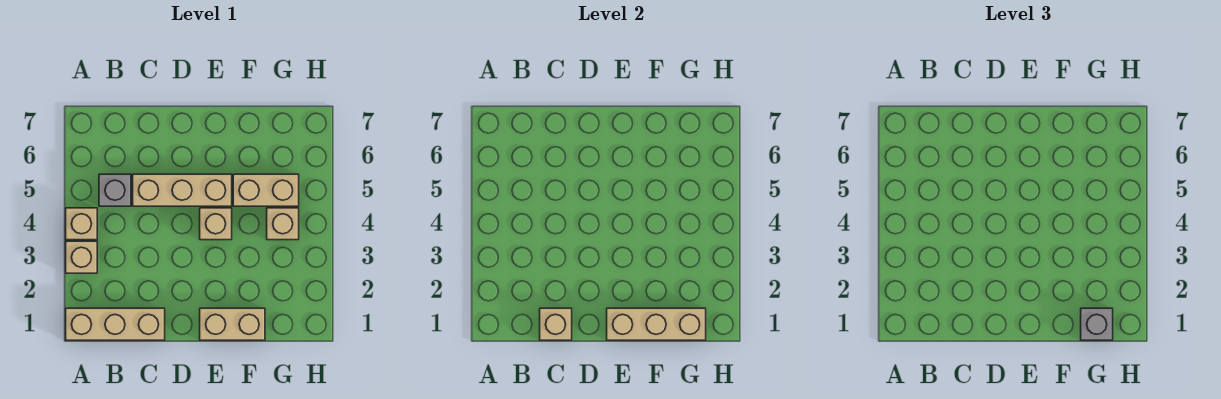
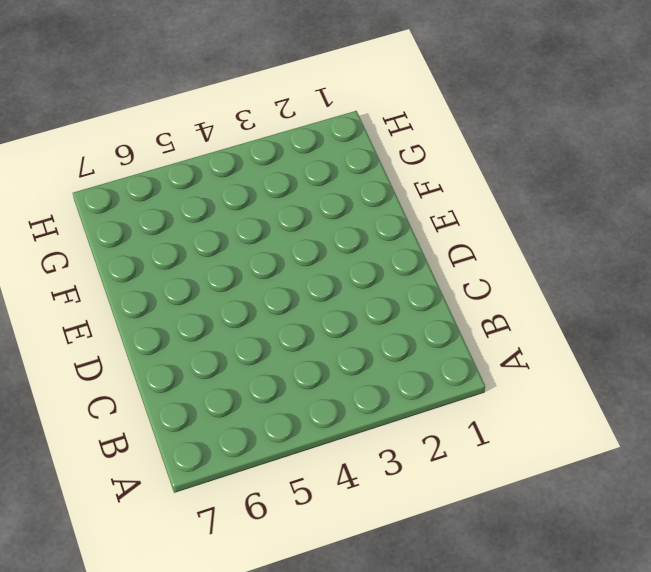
none -> tan 1x3 brick [66,308,165,340]
none -> tan 1x1 brick [66,241,97,273]
none -> tan 1x1 brick [66,208,97,240]

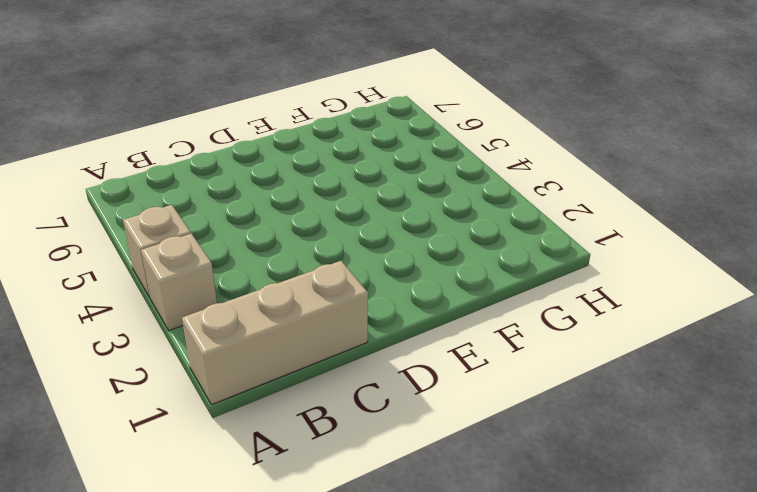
none -> grey 1x1 brick [99,174,131,206]
none -> tan 1x3 brick [133,174,232,206]
none -> tan 1x2 brick [200,308,265,340]

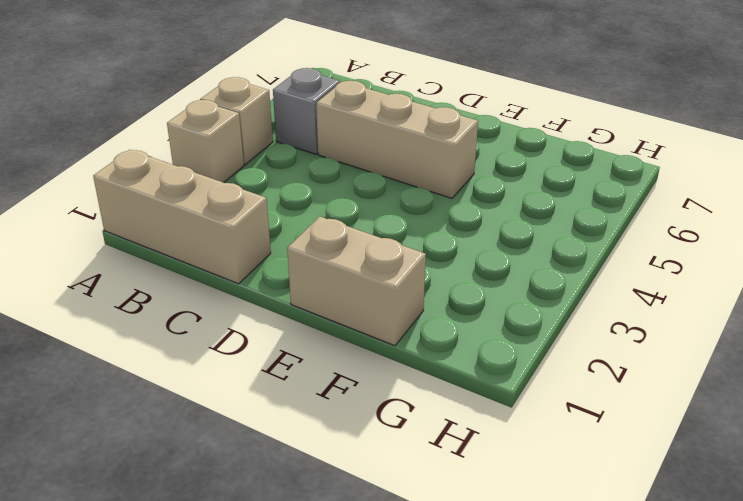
none -> tan 1x1 brick [200,208,232,240]
none -> tan 1x2 brick [233,174,299,206]
none -> tan 1x1 brick [267,208,299,240]

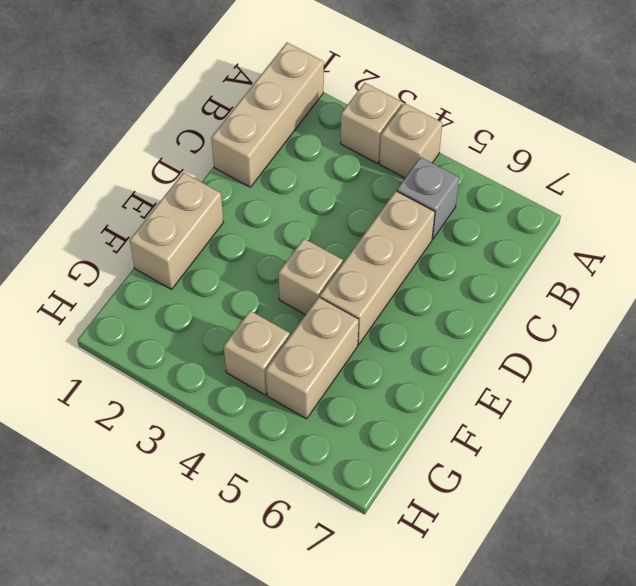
none -> tan 1x1 brick [540,308,572,340]
none -> tan 1x3 brick [607,308,706,340]
none -> grey 1x1 brick [1081,308,1113,340]

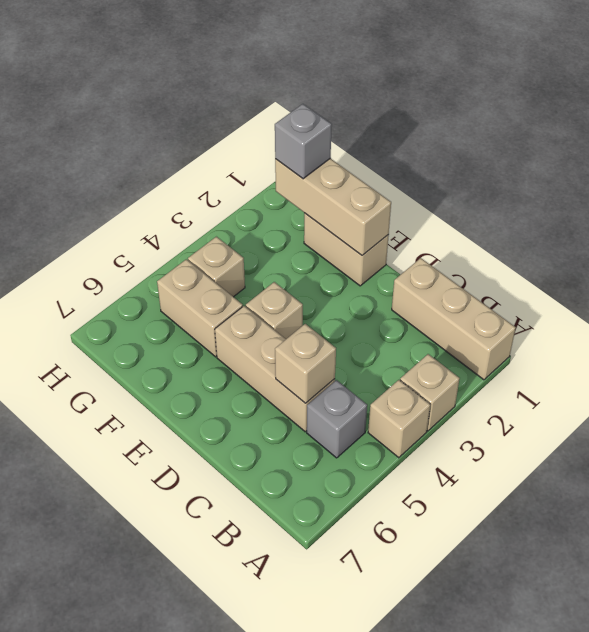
tan 1x1 brick [275,324,336,403] -> tan 1x1 brick moved to [540,308,572,340]

